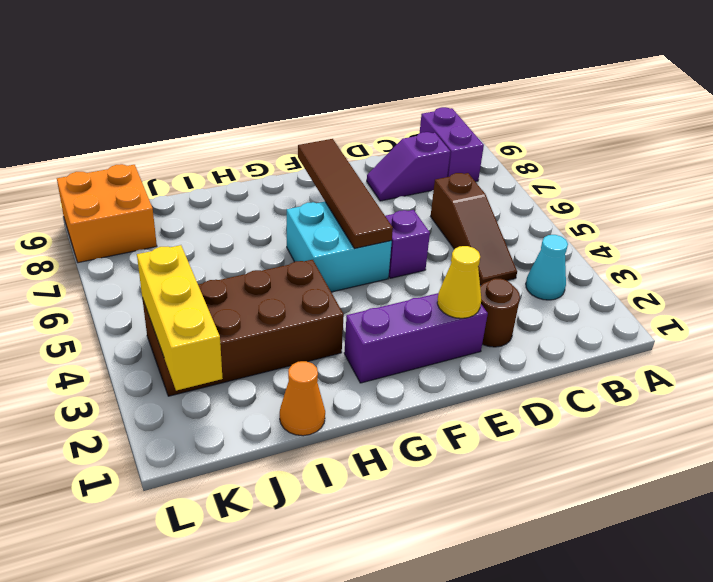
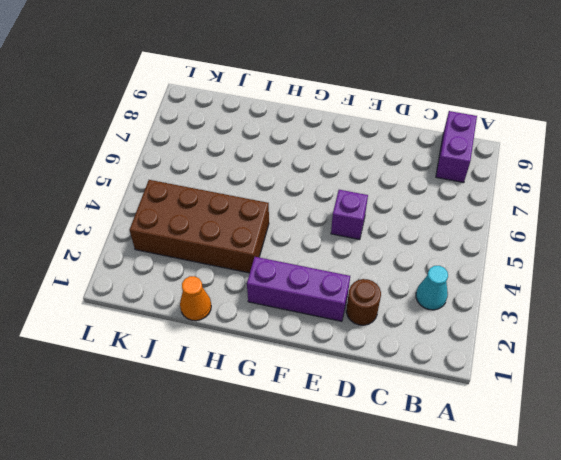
none -> brown 1x3 slope [431,173,517,285]
none -> purple 1x2 slope [367,132,450,201]
none -> cyan 2x2 brick [287,202,392,292]

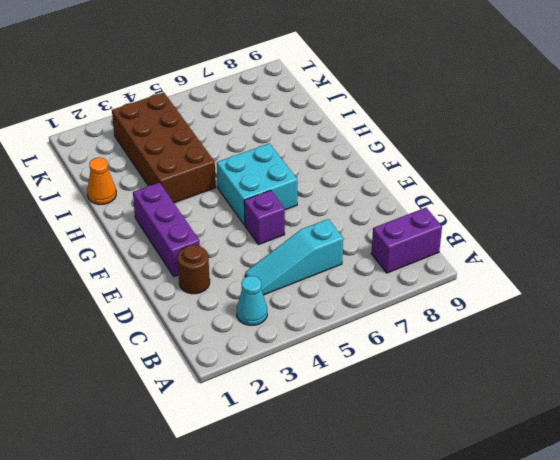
cyan 1x3 slope [245,219,343,295] -> brown 1x3 slope [431,173,517,285]
none -> purple 1x2 slope [367,132,450,201]
none -> orange 2x2 brick [57,164,157,263]
none -> yellow 1x1 cone [437,246,481,318]

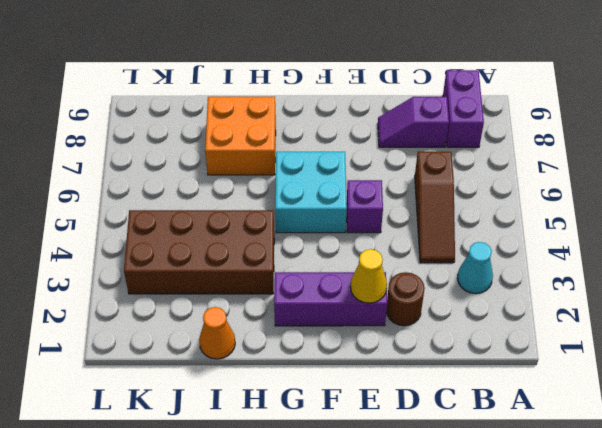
orange 2x2 brick [205,97,276,175] -> orange 2x2 brick moved to [57,164,157,263]
none -> brown 1x4 tile [298,139,393,249]
none -> yellow 1x3 brick [137,245,223,391]

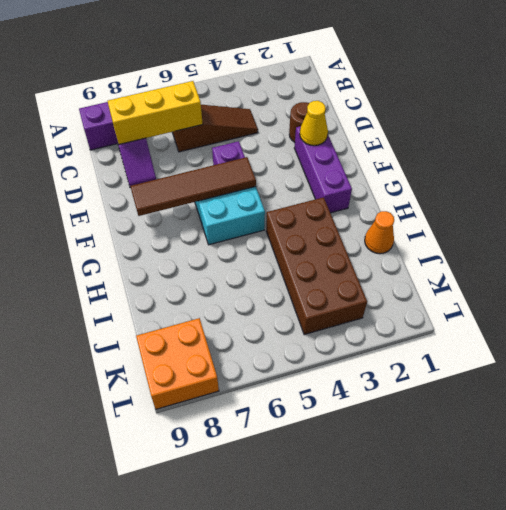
yellow 1x3 brick [108,81,203,144] -> yellow 1x3 brick moved to [137,245,223,391]
none -> cyan 1x1 cone [526,235,568,300]

